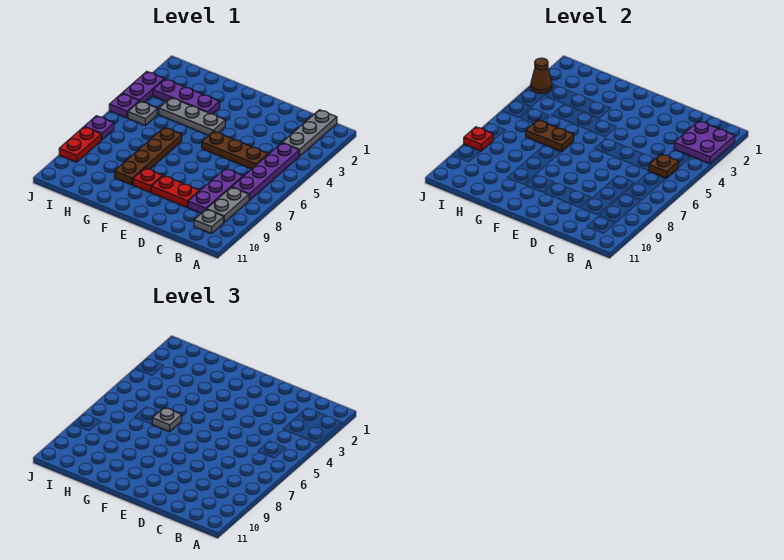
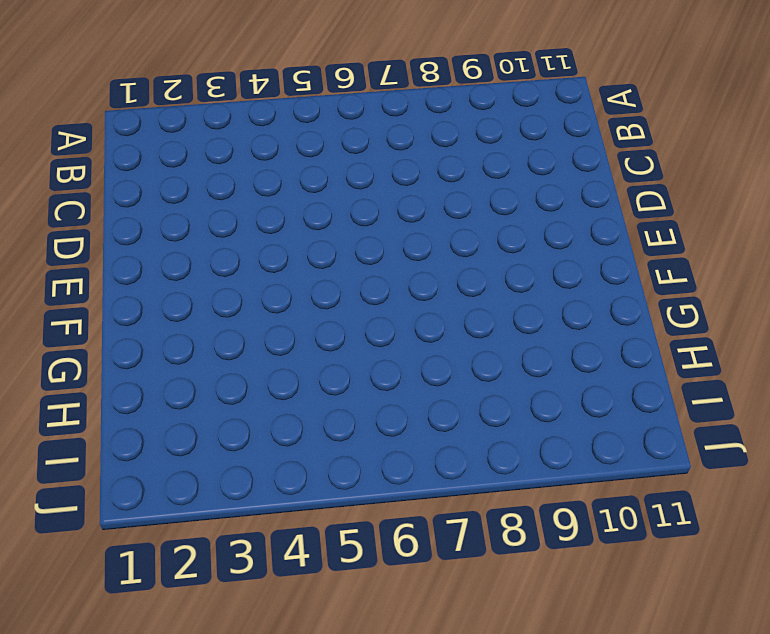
none -> grey 1x3 plate [282,110,337,156]
none -> purple 1x4 plate [232,143,299,200]
none -> grey 1x2 plate [207,187,249,222]

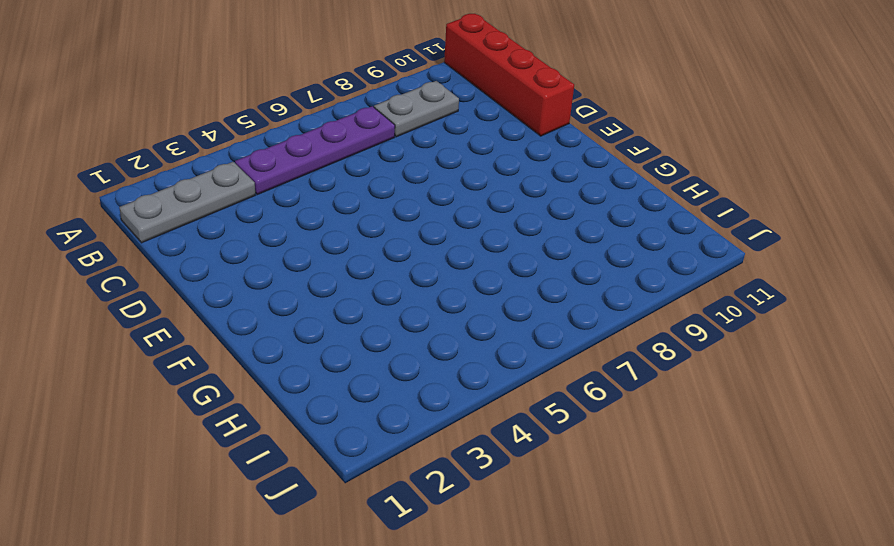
red 1x4 brick [444,14,574,136] -> none
none -> grey 1x1 plate [194,209,224,234]
none -> brown 1x3 plate [202,131,268,169]
none -> purple 1x3 plate [188,169,243,213]

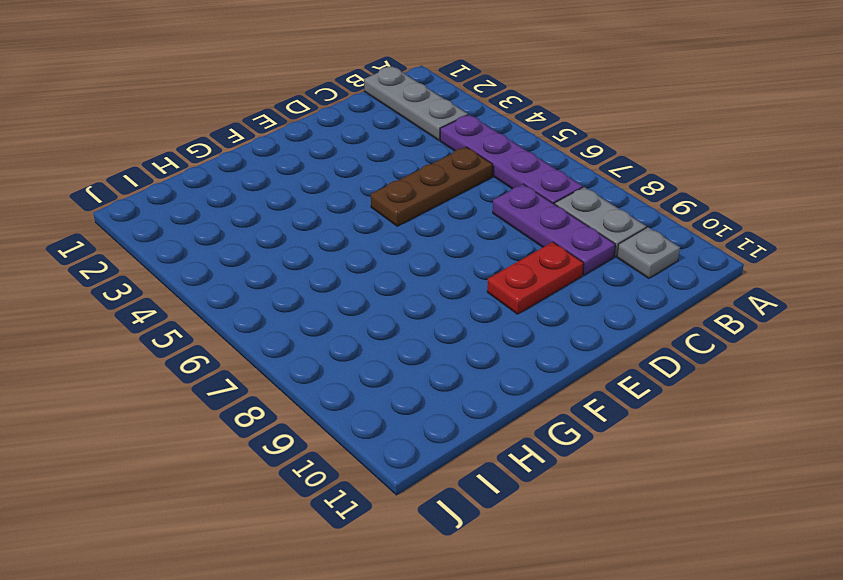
none -> grey 1x3 plate [159,98,225,135]
none -> red 1x1 plate [133,168,162,192]
none -> purple 1x3 plate [153,79,220,114]

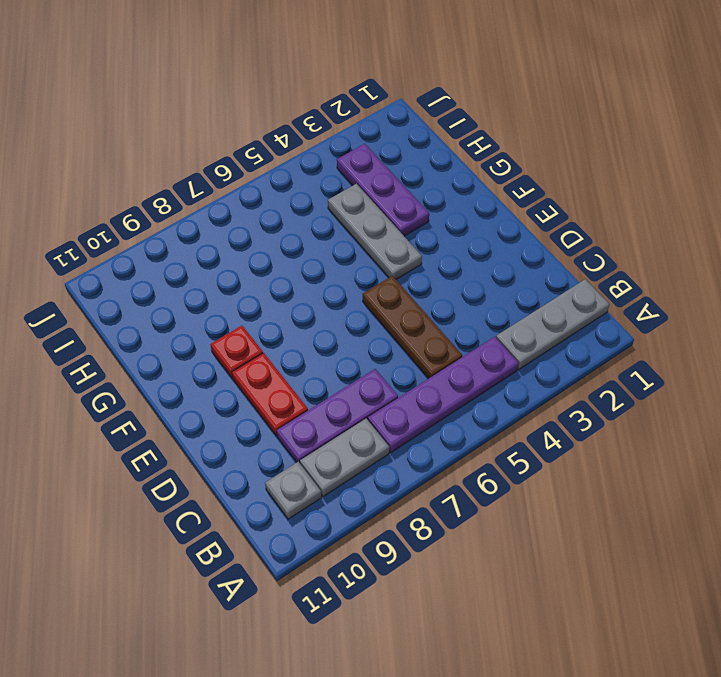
none -> brown 1x4 plate [115,127,182,185]
none -> grey 1x1 plate [128,101,157,125]
none -> purple 1x2 plate [122,71,164,102]

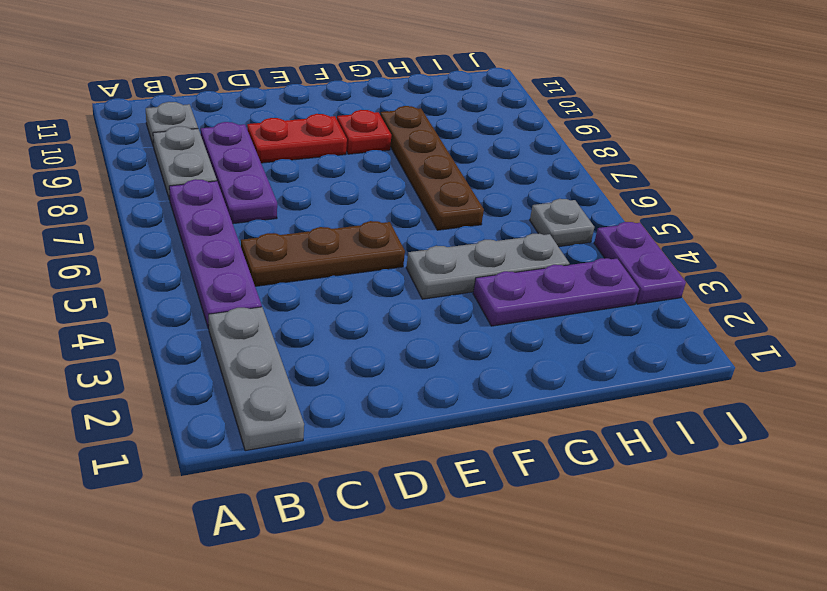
none -> purple 1x1 plate [109,94,139,118]
none -> purple 1x1 plate [84,116,114,140]
none -> red 1x2 plate [59,127,101,162]

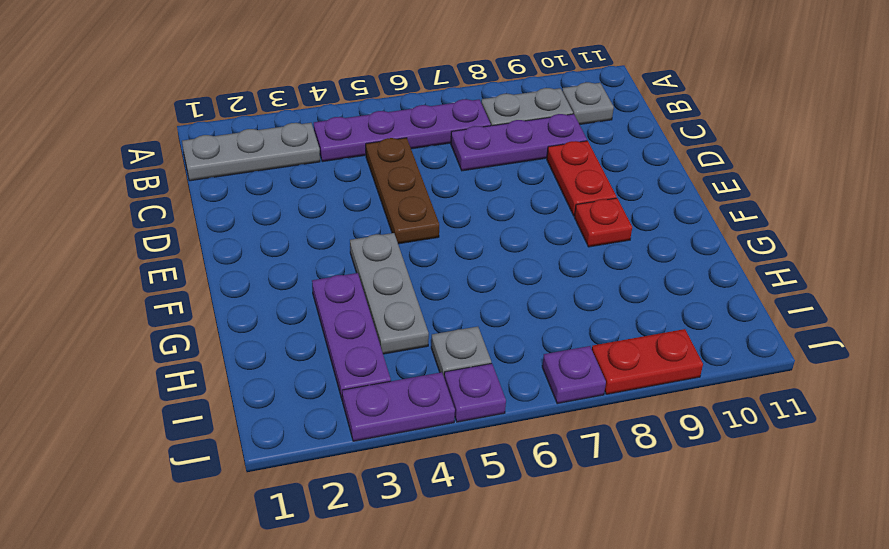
none -> brown 1x4 plate [115,127,182,185]
none -> purple 2x2 plate [674,121,735,164]
none -> brown 1x1 plate [649,154,679,178]

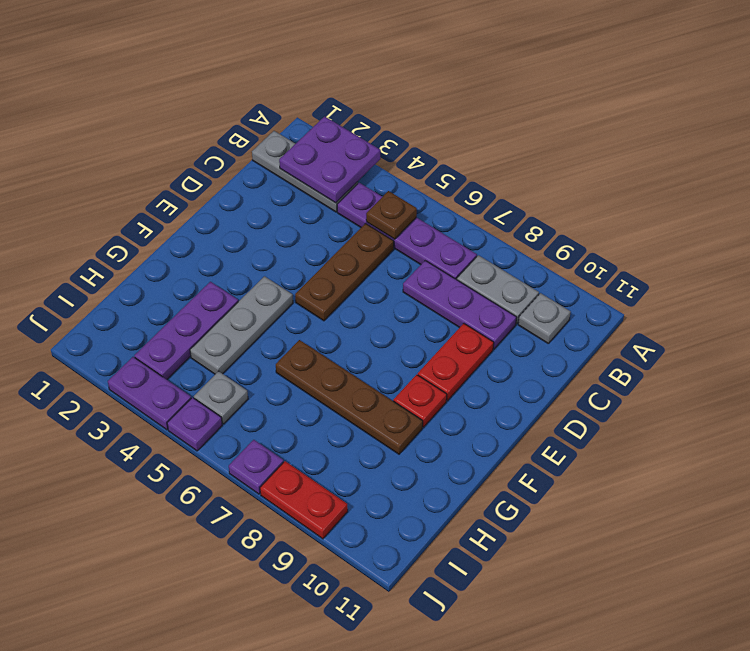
none -> brown 1x2 plate [526,120,574,152]
none -> brown 1x1 cone [531,58,552,93]
none -> red 1x1 plate [464,127,493,151]

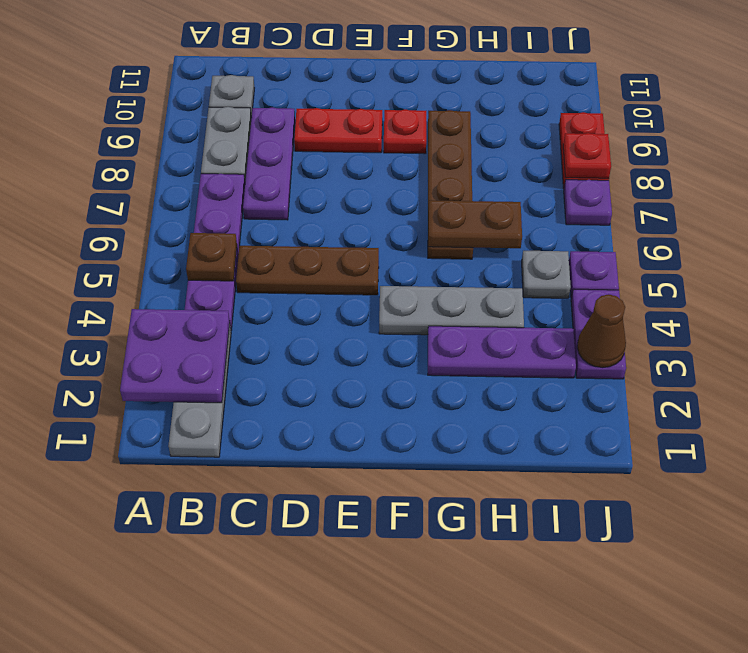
none -> grey 1x1 plate [152,407,182,432]

